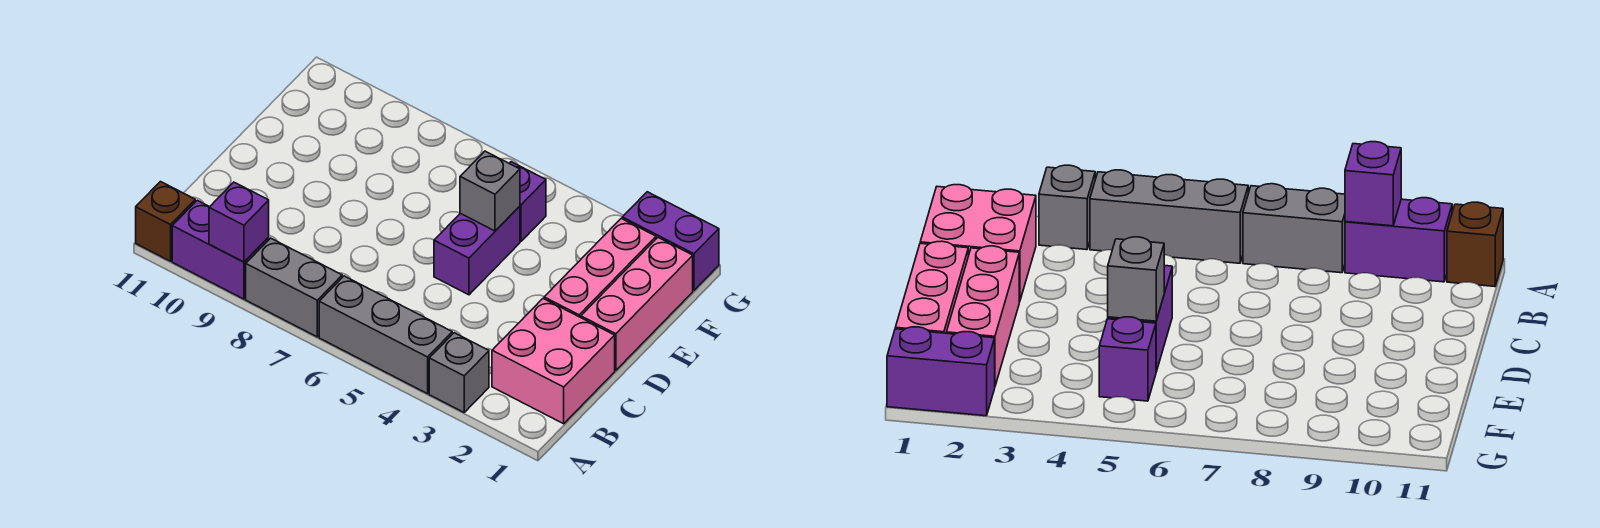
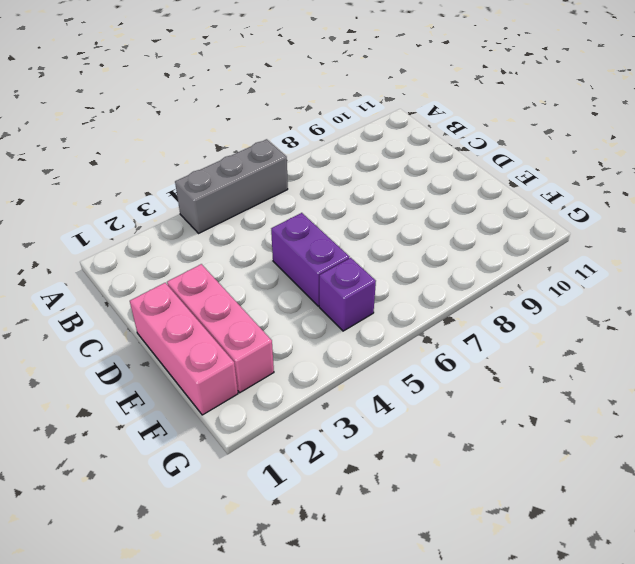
none -> grey 1x1 brick [429,333,489,412]
none -> grey 1x2 brick [246,238,342,337]
none -> purple 1x2 brick [172,200,269,299]

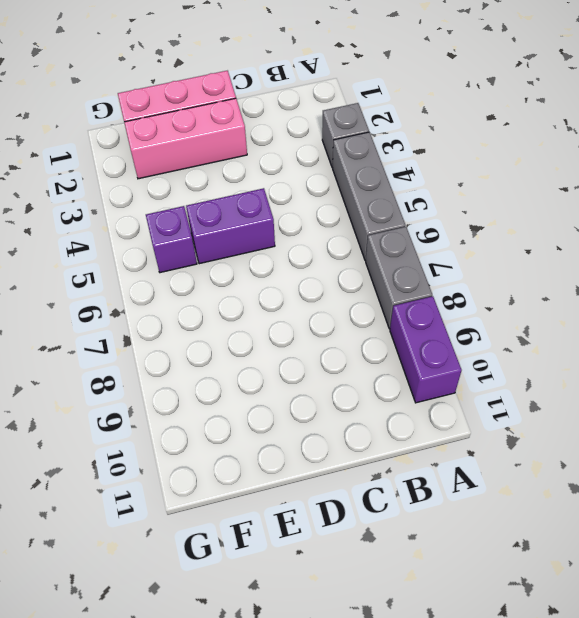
none -> brown 1x1 brick [136,182,195,261]
none -> pink 2x2 brick [492,299,615,424]
none -> purple 1x2 brick [622,192,719,290]

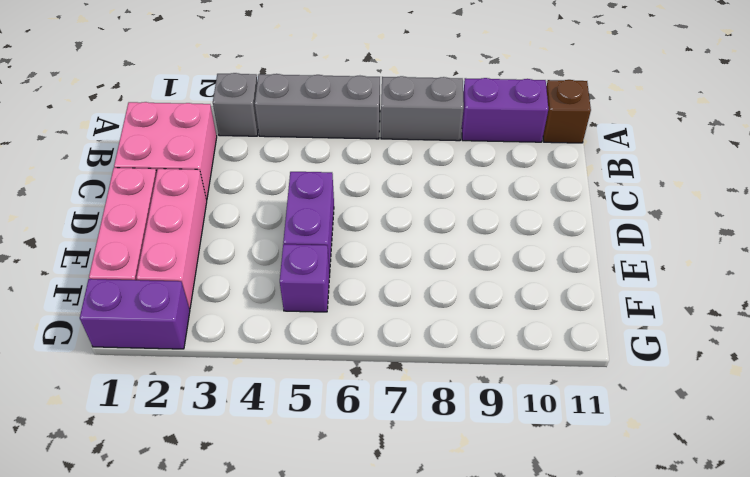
none -> purple 1x1 brick [209,182,269,262]
none -> grey 1x1 brick [460,151,520,231]

